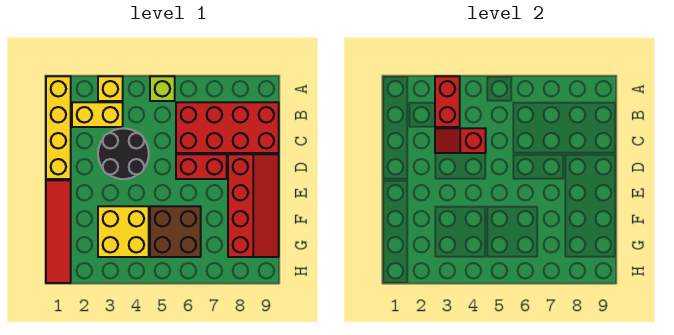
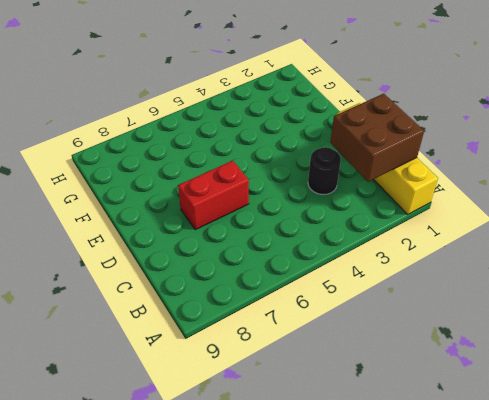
brown 2x2 brick [330,94,424,182] -> brown 2x2 brick moved to [150,206,201,257]
black 1x1 round brick [308,147,341,195] -> black 2x2 round brick [98,128,149,179]
none -> yellow 1x1 brick [98,76,123,101]
none -> lime 1x1 brick [150,76,175,101]
none -> yellow 1x2 brick [72,102,123,127]

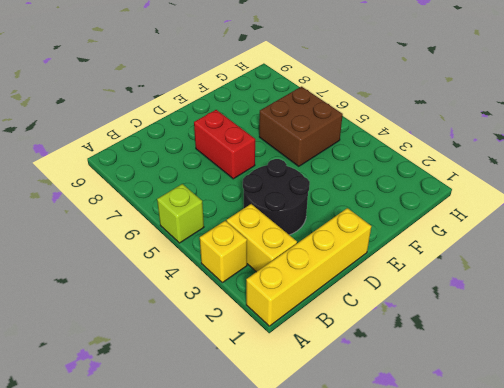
none -> red 2x4 brick [176,102,279,153]
none -> red 2x4 slope [228,154,279,257]
none -> red 1x4 tile [46,180,71,283]

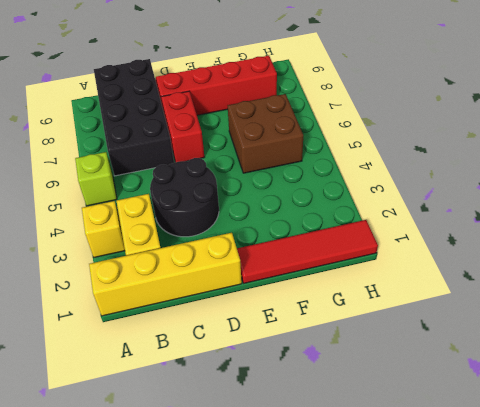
black 2x4 brick [94,59,174,176] -> red 2x4 brick [176,102,279,153]
none -> yellow 2x2 brick [98,206,149,257]
none -> red 1x2 brick [435,76,460,127]
none -> red 1x2 slope [435,128,486,153]

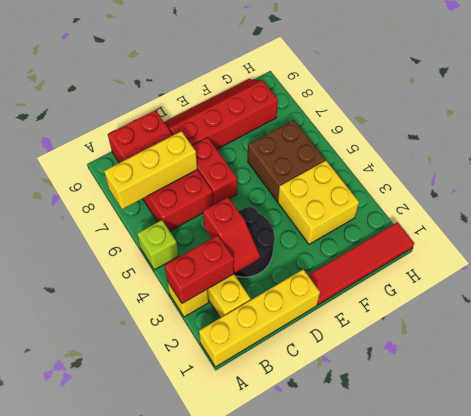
yellow 1x3 brick [104,131,197,209] -> none

